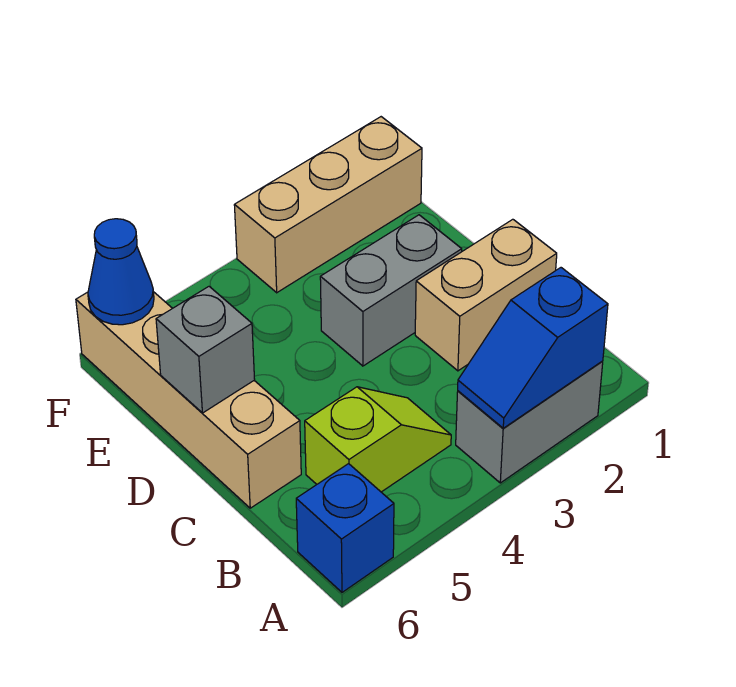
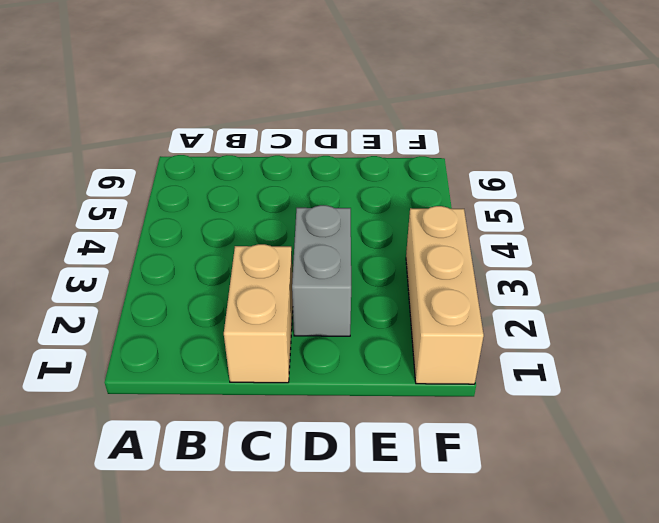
none -> grey 1x2 brick [456,361,603,483]
none -> blue 1x1 brick [296,464,394,592]

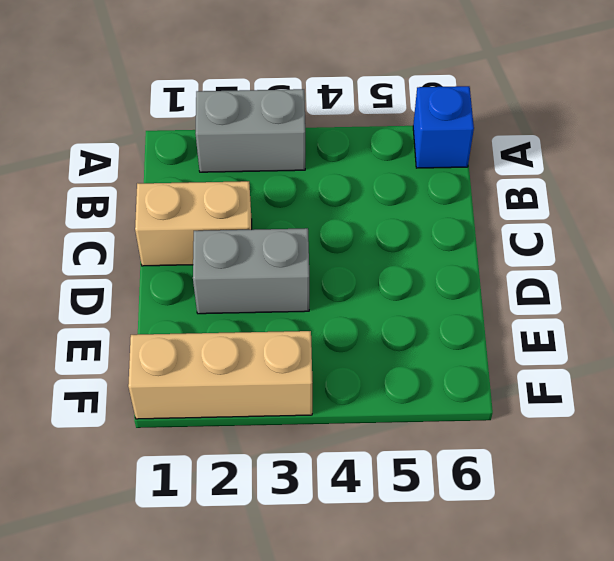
none -> lime 1x2 slope [305,387,451,492]
none -> tan 1x4 brick [76,292,301,508]

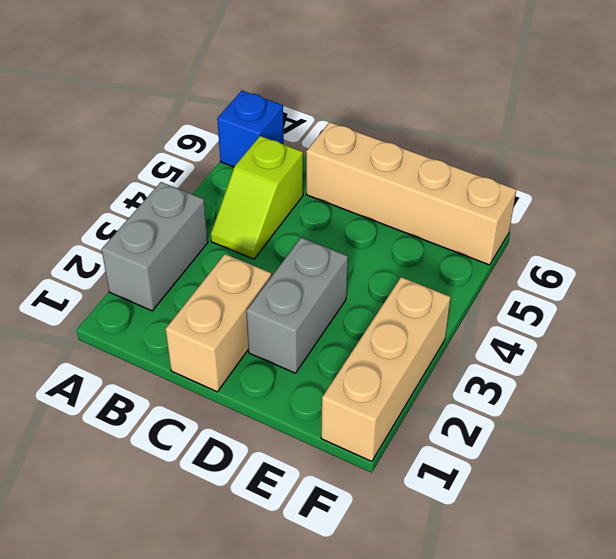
none -> blue 1x2 slope [458,268,608,428]
none -> grey 1x1 brick [156,287,255,413]

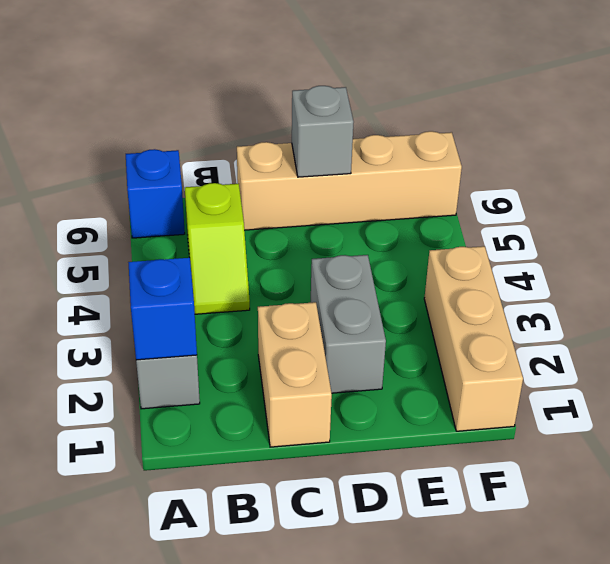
none -> blue 1x1 cone [88,219,154,325]

